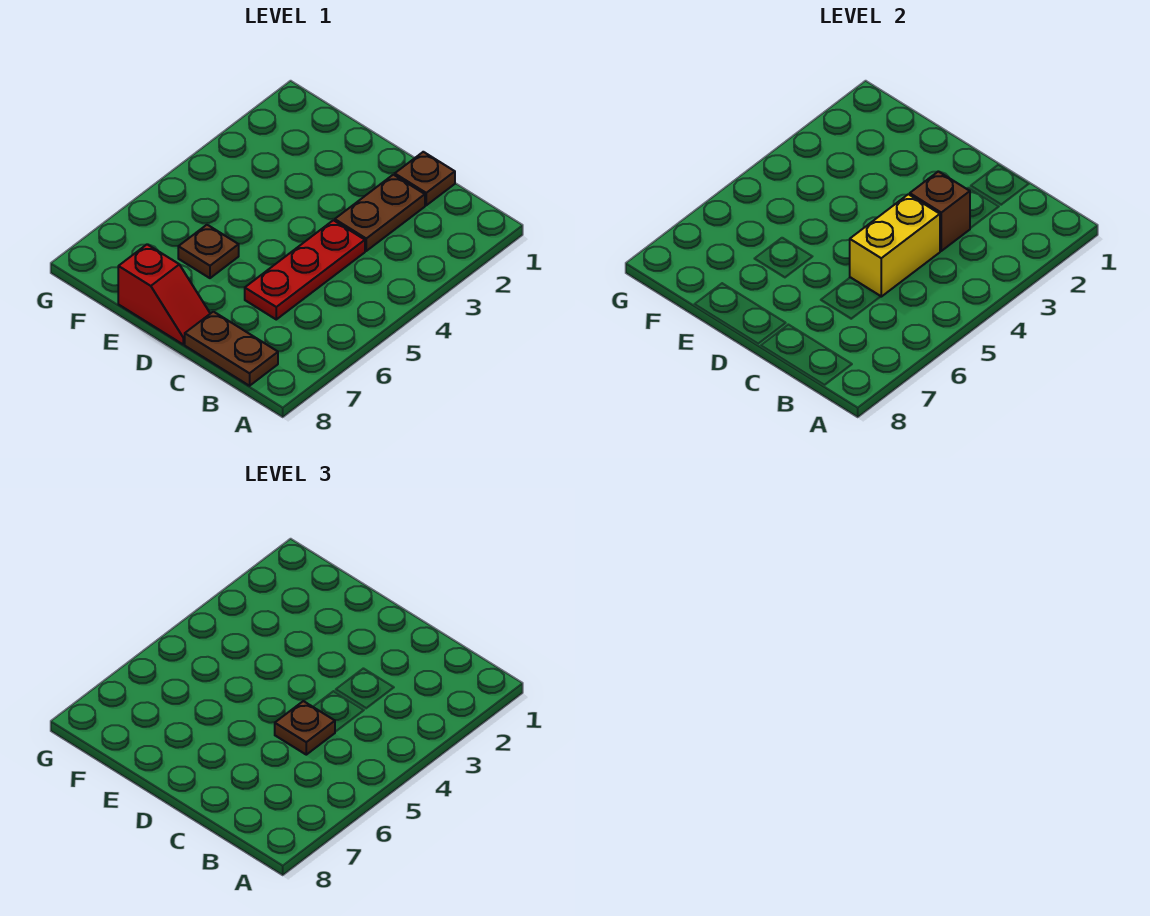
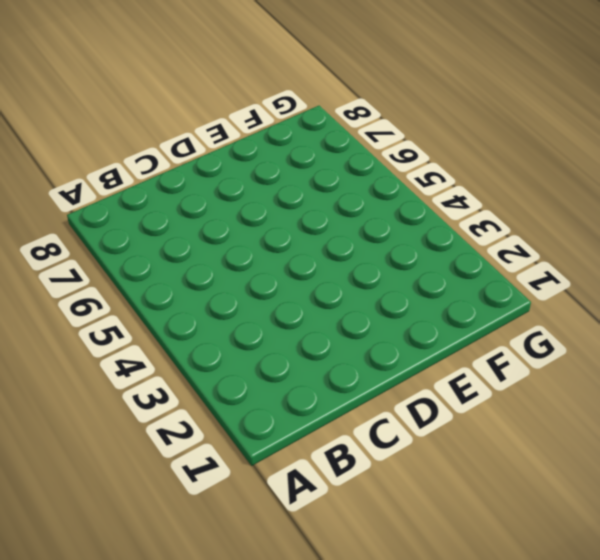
none -> brown 1x2 plate [185,312,278,386]
none -> brown 1x1 plate [395,152,455,205]

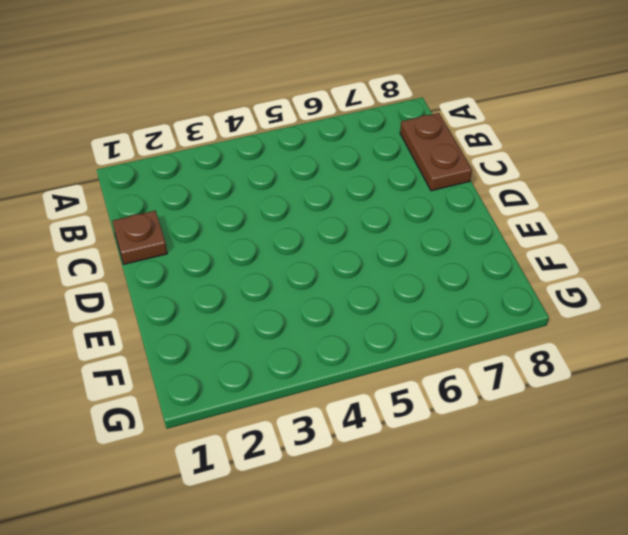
none -> brown 1x2 plate [335,175,425,251]
none -> red 1x3 plate [245,220,365,319]

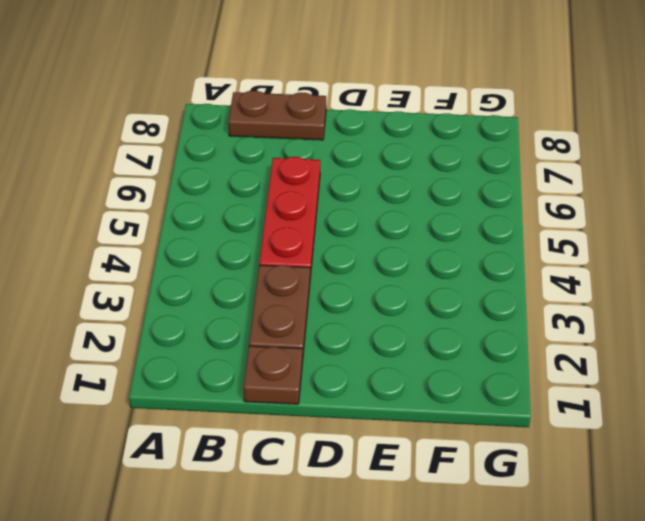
none -> red 1x2 slope [118,244,210,344]
none -> brown 1x1 plate [178,225,239,278]

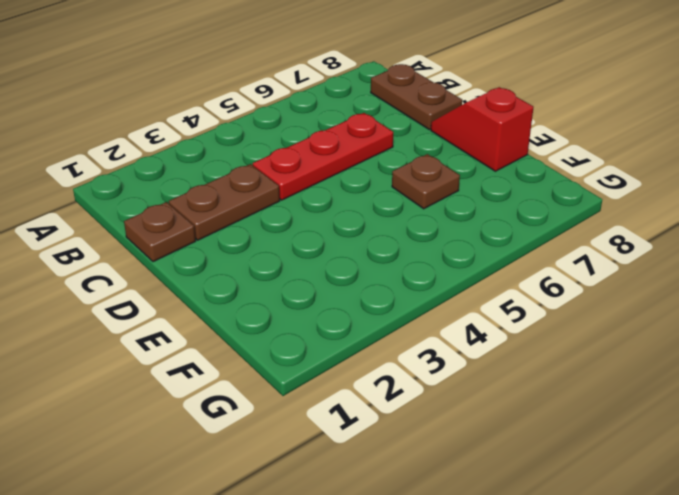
none -> brown 1x1 brick [910,171,970,251]
none -> yellow 1x2 brick [850,194,940,297]

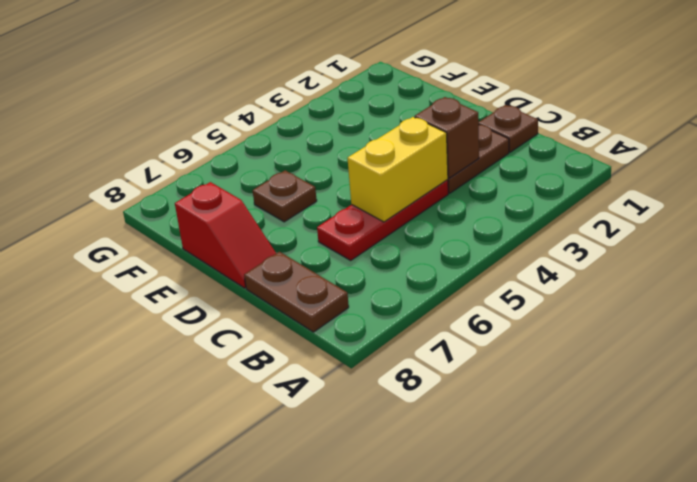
none -> brown 1x1 plate [275,701,335,755]

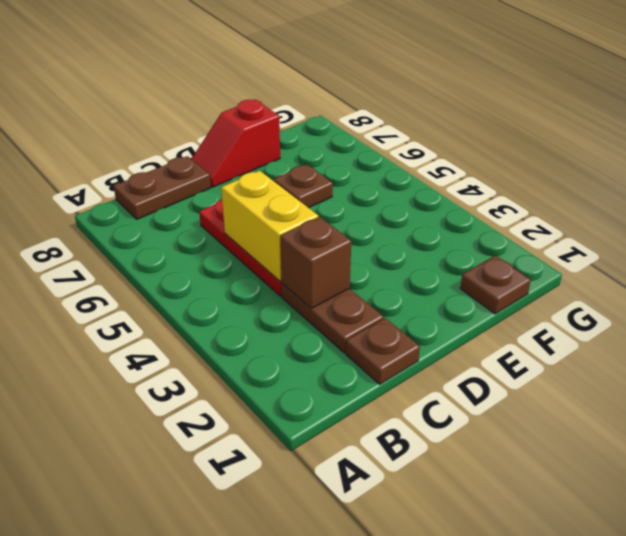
brown 1x1 plate [460,256,531,314] -> brown 1x1 plate moved to [275,701,335,755]

